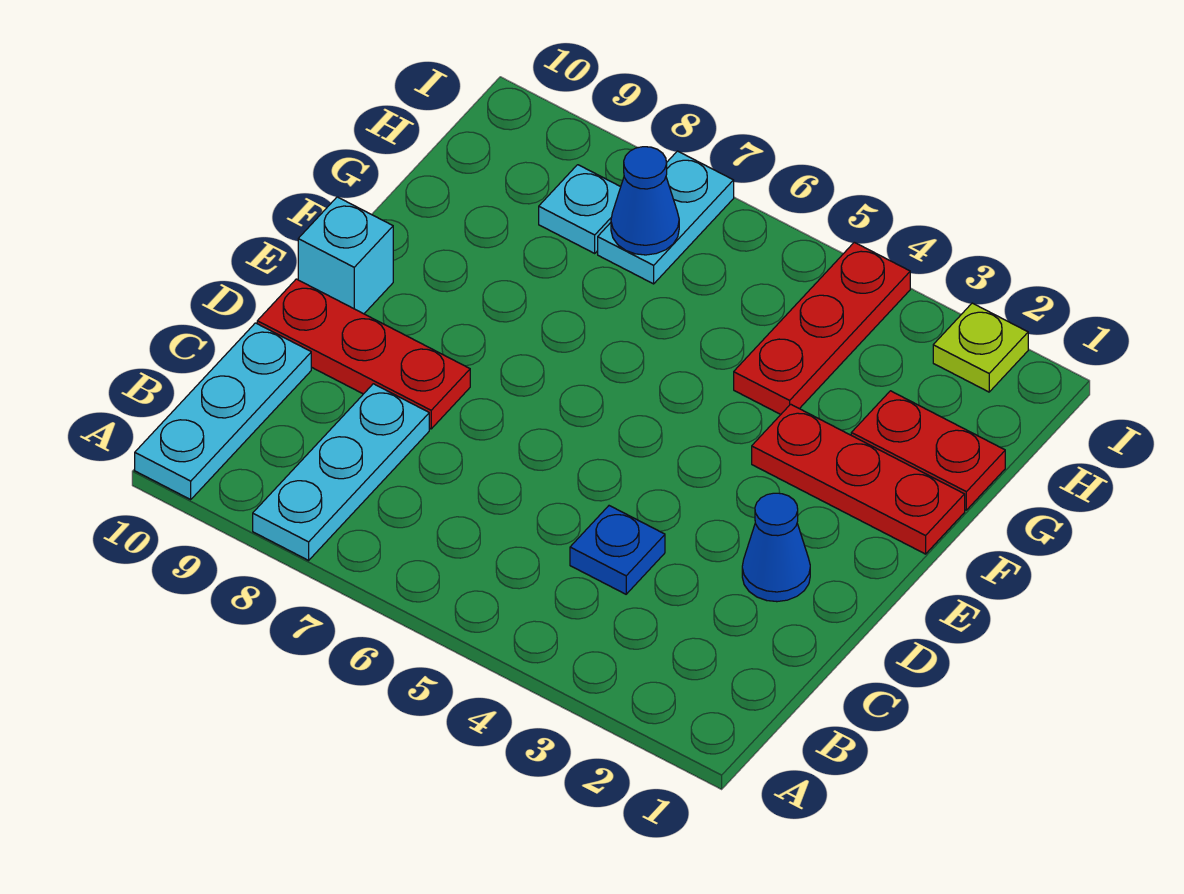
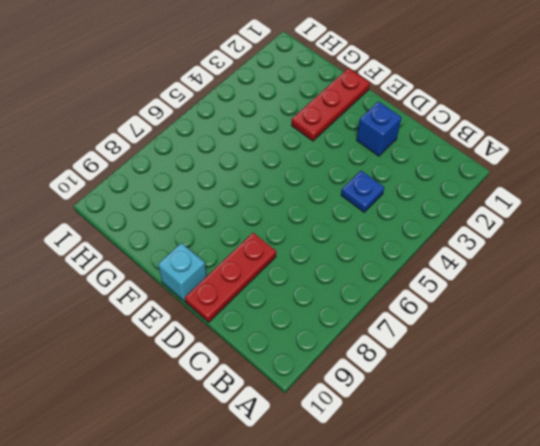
blue 1x1 brick [357,102,402,156] -> blue 1x1 cone [742,493,810,602]
none -> cyan 1x3 plate [253,384,429,560]
none -> cyan 1x3 plate [135,323,311,499]
none -> red 1x2 plate [851,391,1005,510]

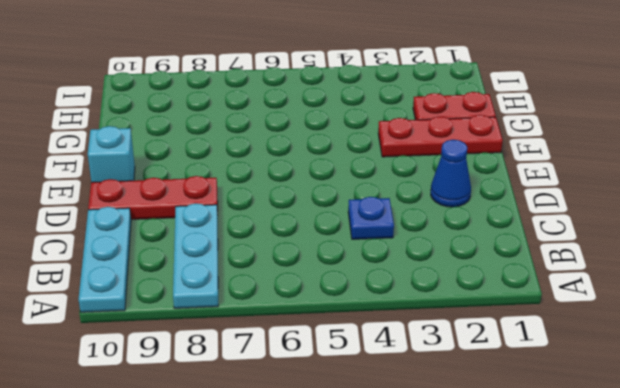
none -> red 1x3 plate [734,242,910,414]
none -> cyan 1x2 plate [598,151,734,284]
none -> cyan 1x1 plate [539,165,621,253]

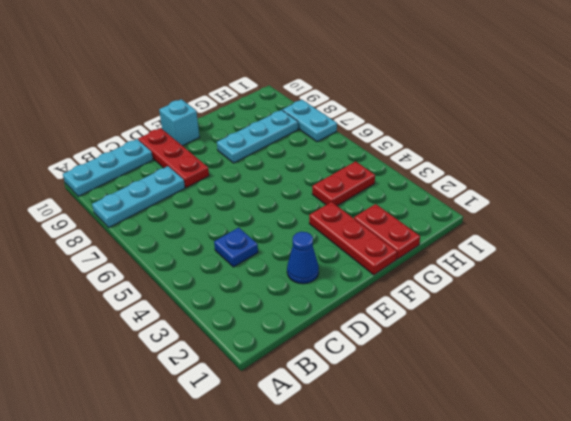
cyan 1x3 plate [217,110,298,163] -> cyan 1x1 plate [539,165,621,253]
red 1x2 plate [312,161,375,206] -> red 1x3 plate [734,242,910,414]
cyan 1x2 plate [282,100,337,142] -> cyan 1x2 plate turned to [598,151,734,284]
none -> lime 1x1 plate [933,303,1028,392]
none -> blue 1x1 cone [611,147,679,255]

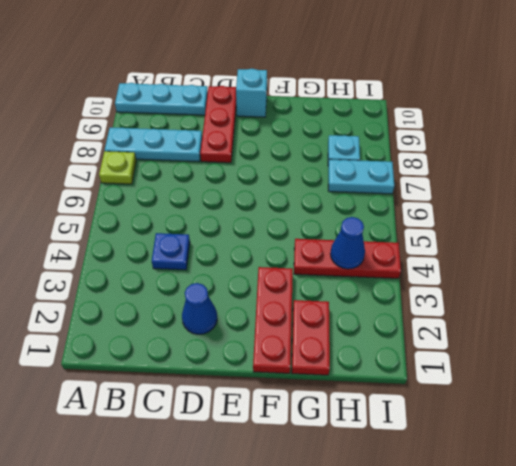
lime 1x1 plate [99,151,136,184] -> lime 1x1 plate moved to [933,303,1028,392]
blue 1x1 cone [330,217,365,269] -> blue 1x1 cone moved to [611,147,679,255]

